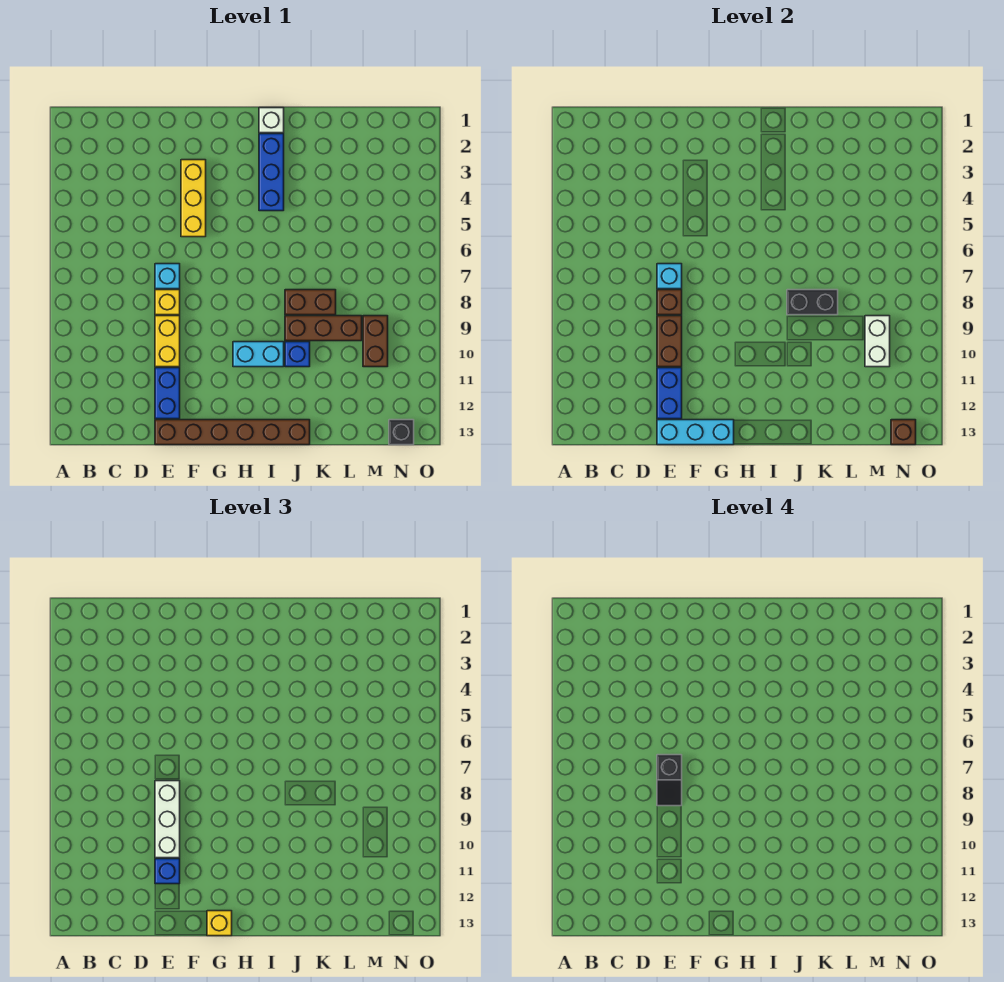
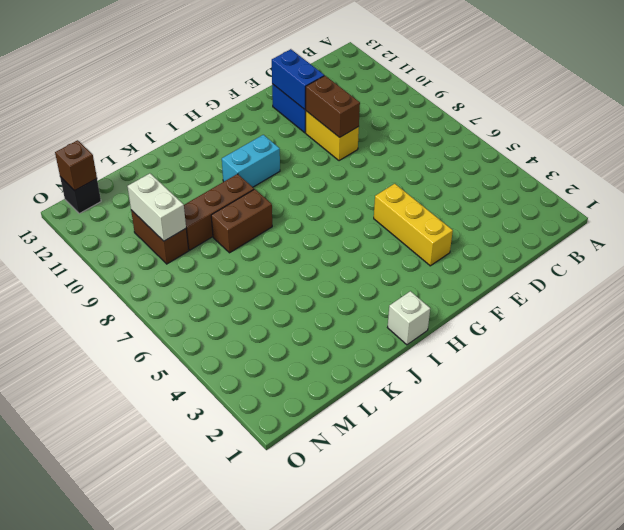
none -> cyan 1x1 brick [155,264,180,289]
none -> yellow 1x1 brick [155,290,180,315]
none -> brown 1x6 brick [155,420,310,445]

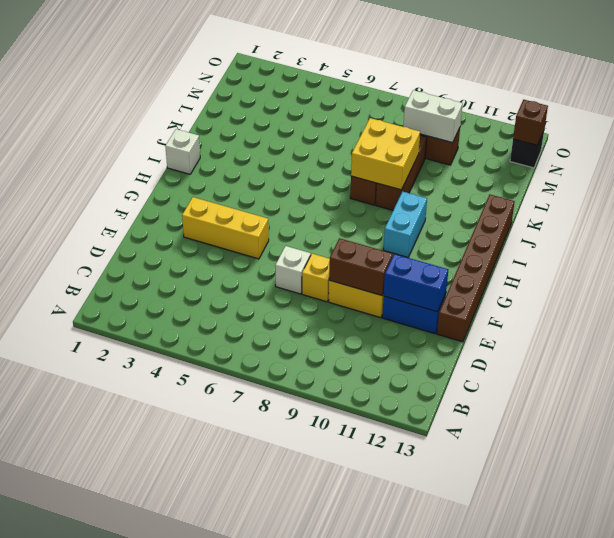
white 1x1 brick [275,246,311,294] -> cyan 1x1 brick [155,264,180,289]
yellow 2x2 brick [351,118,420,190] -> black 1x2 brick [787,290,838,315]
none -> blue 1x3 brick [259,134,284,211]
none -> blue 1x1 brick [285,342,310,367]
none -> cyan 1x1 brick [657,264,682,289]

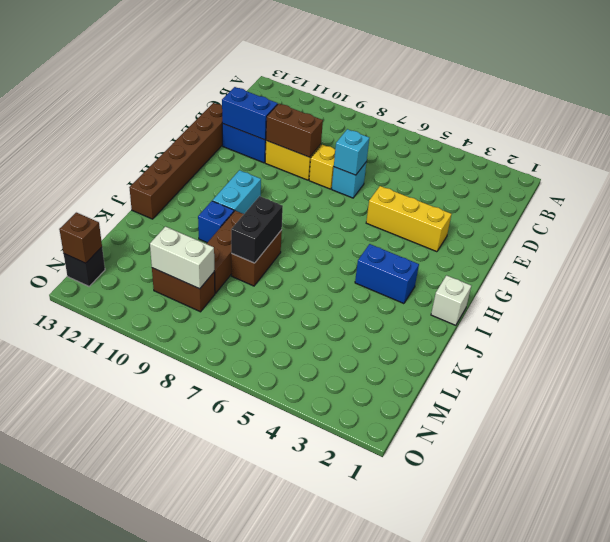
blue 1x2 brick [355,244,419,304] -> blue 1x3 brick [259,134,284,211]
none -> brown 1x1 brick [657,290,682,315]
none -> cyan 1x3 brick [657,420,734,445]
none -> white 1x3 brick [155,781,180,858]

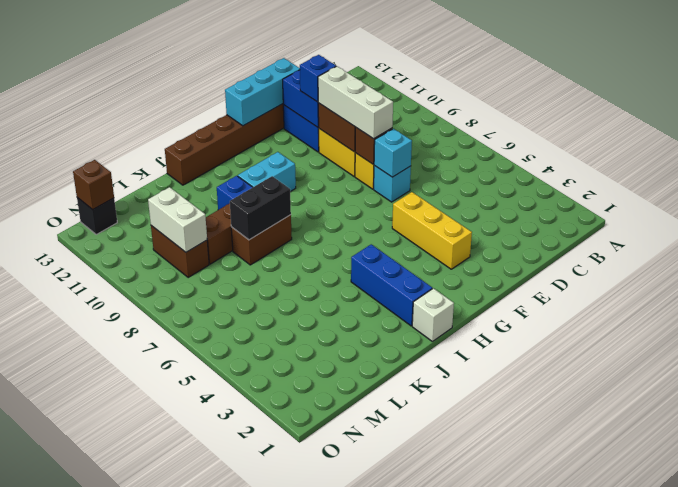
none -> yellow 1x1 brick [207,911,232,936]
none -> black 1x2 slope [657,755,682,806]

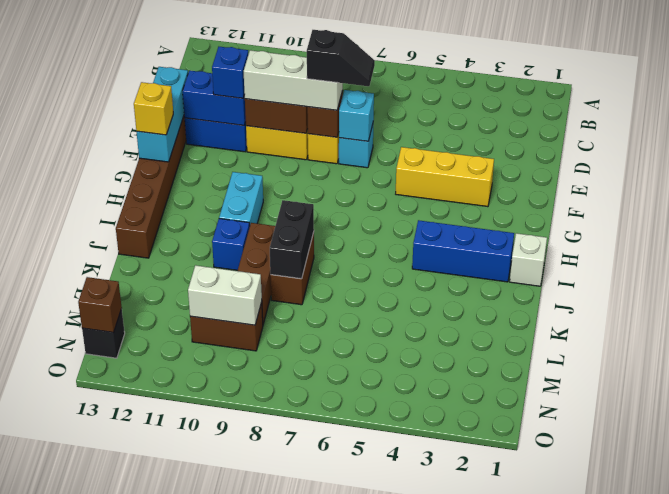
black 1x2 slope [307,30,375,86] -> black 1x2 slope turned to [657,755,682,806]

